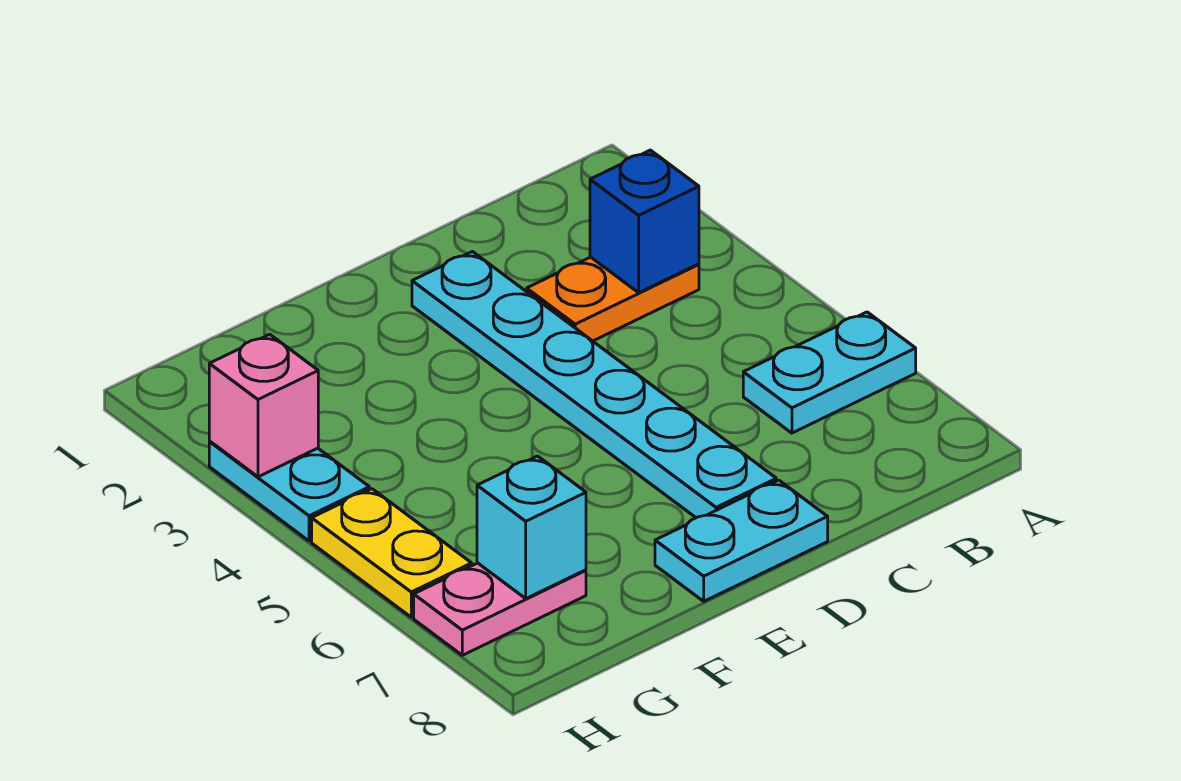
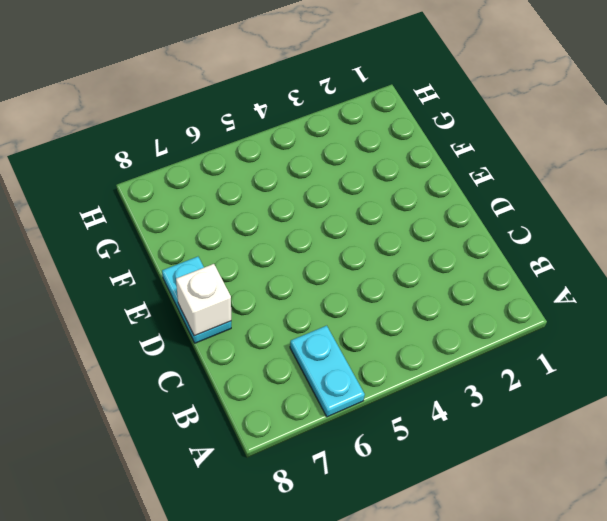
white 1x1 brick [176,264,231,336] -> none
none -> orange 1x2 plate [527,257,699,341]
none -> cyan 1x6 plate [412,252,776,518]

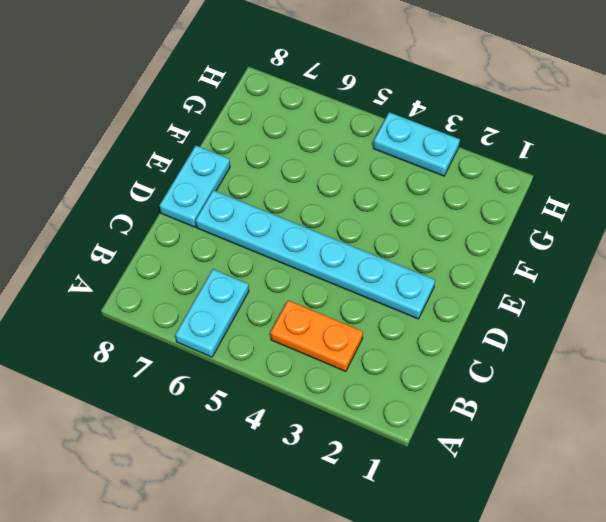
orange 1x2 plate [271,300,363,372] -> orange 1x2 plate turned to [527,257,699,341]
none -> pink 1x2 plate [414,563,586,655]
none -> yellow 1x2 plate [312,489,472,617]

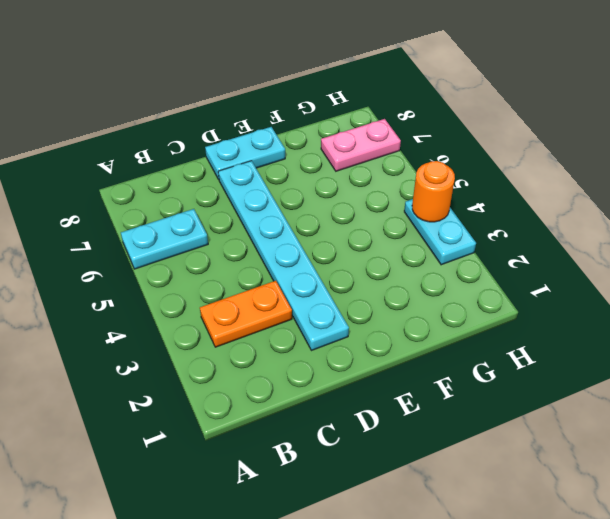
orange 1x1 round brick [412,161,455,222] -> none
none -> yellow 1x2 plate [312,489,472,617]
none -> blue 1x1 brick [590,150,699,293]

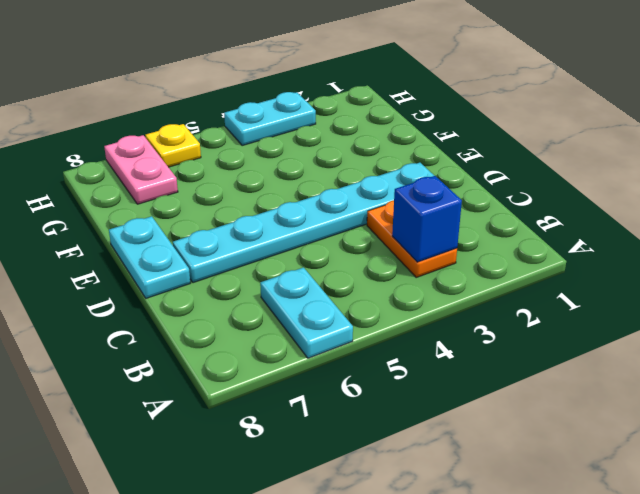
yellow 1x1 plate [145,124,201,167] -> yellow 1x2 plate [312,489,472,617]
none -> cyan 1x1 brick [477,456,586,598]
none -> pink 1x1 brick [209,334,318,477]

